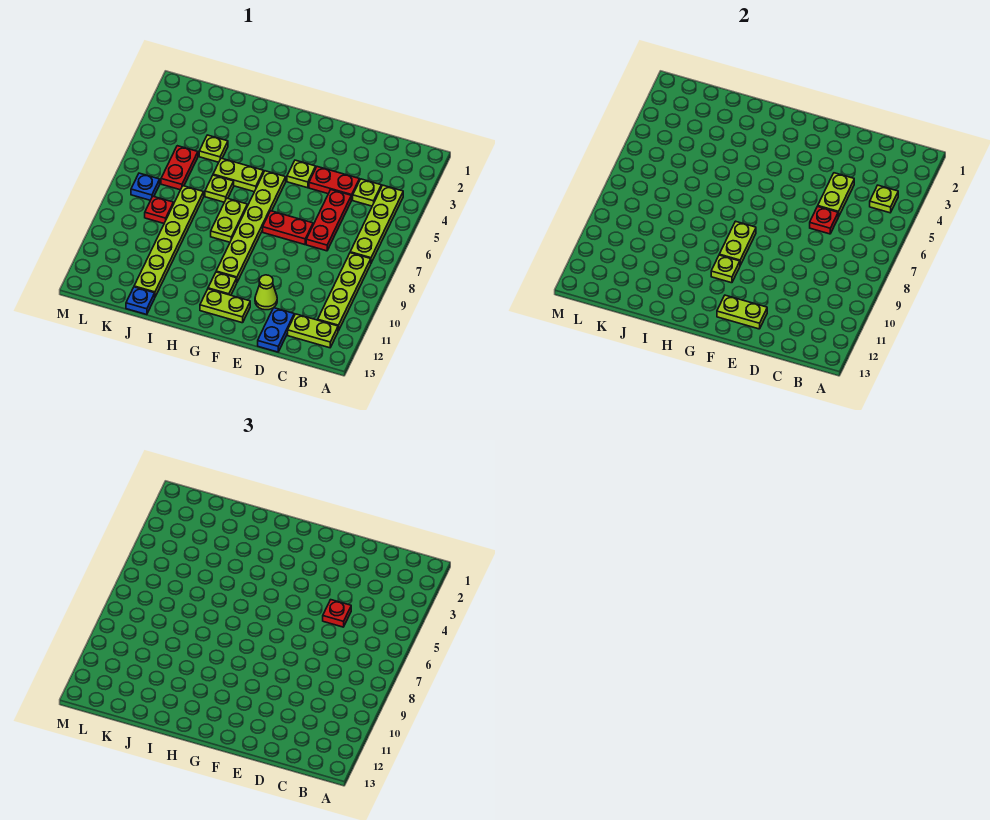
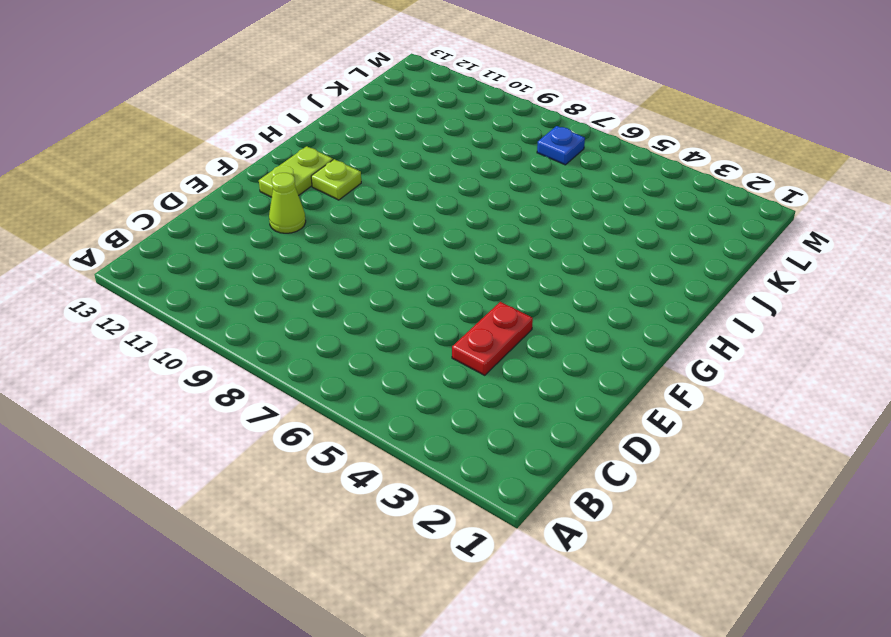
none -> lime 1x4 plate [350,185,403,263]
none -> lime 1x4 plate [318,253,371,331]
none -> lime 1x2 plate [288,314,338,348]

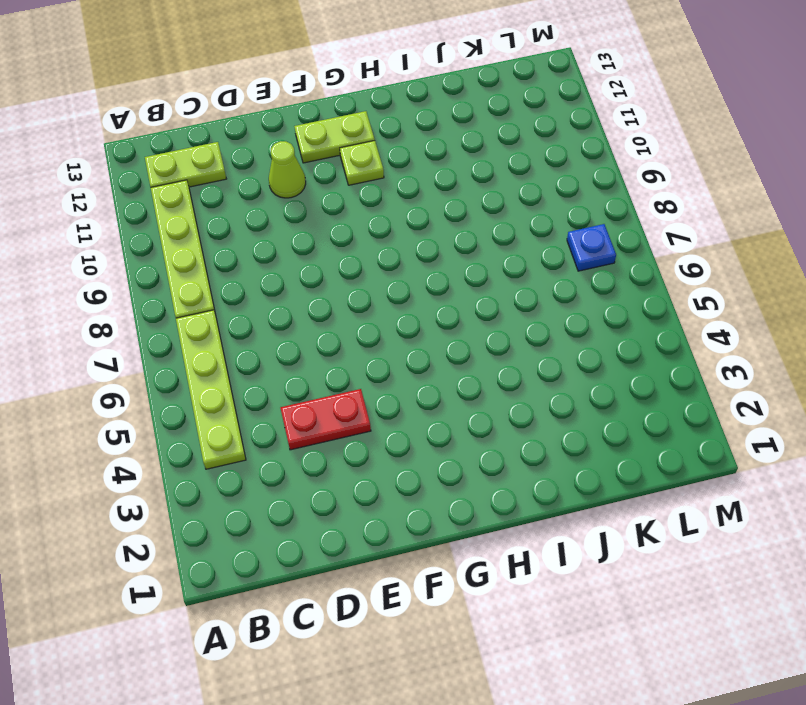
none -> lime 1x1 plate [353,179,381,206]
none -> red 1x3 plate [306,190,351,251]
none -> blue 1x2 plate [258,308,294,352]

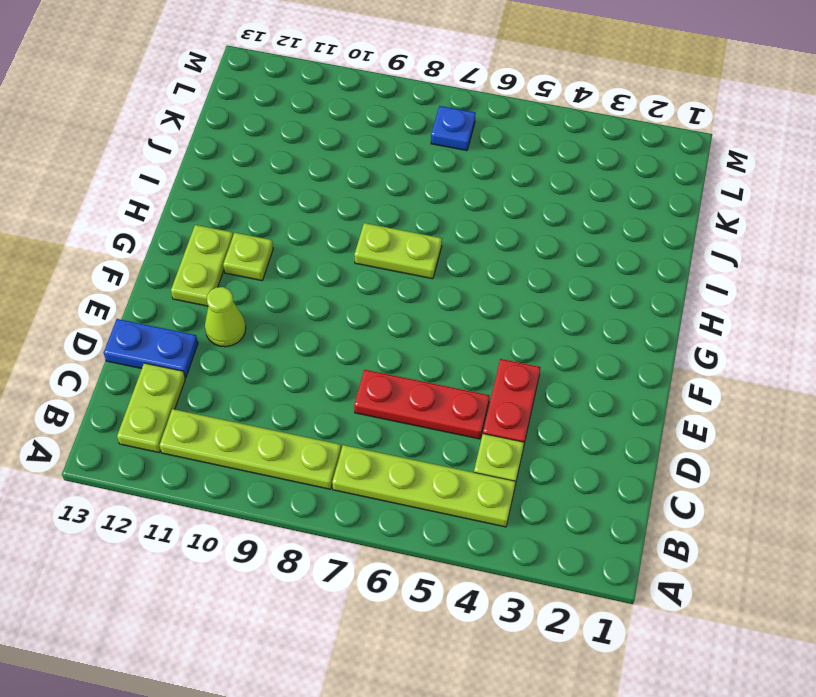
none -> red 1x2 plate [263,211,313,245]
none -> lime 1x1 plate [287,160,316,188]
none -> lime 1x6 plate [216,171,286,282]

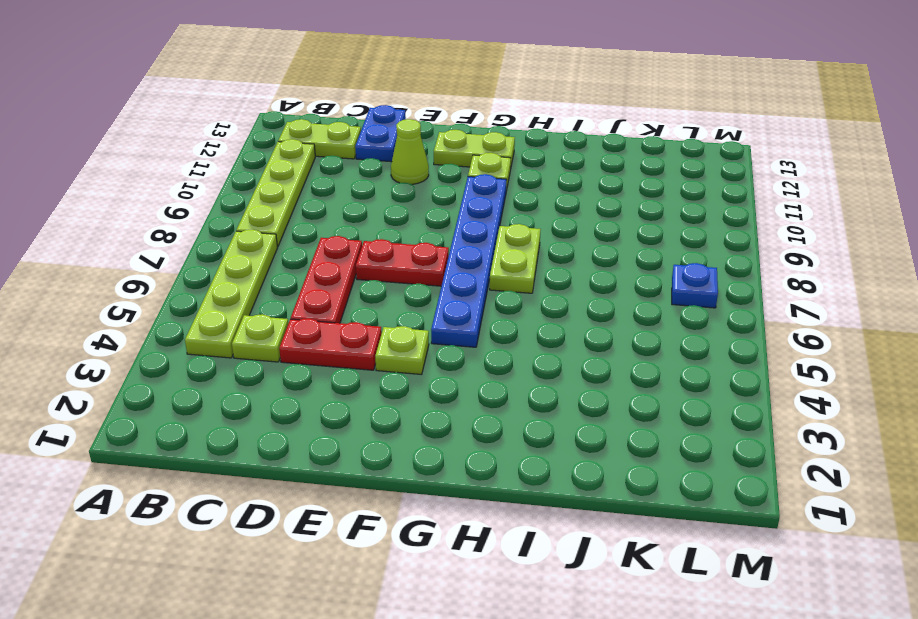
blue 1x6 plate [431,174,506,347] -> lime 1x6 plate [216,171,286,282]
none -> lime 1x2 plate [213,158,264,192]
none -> lime 1x1 plate [205,175,234,202]
none -> lime 1x1 plate [199,135,228,162]

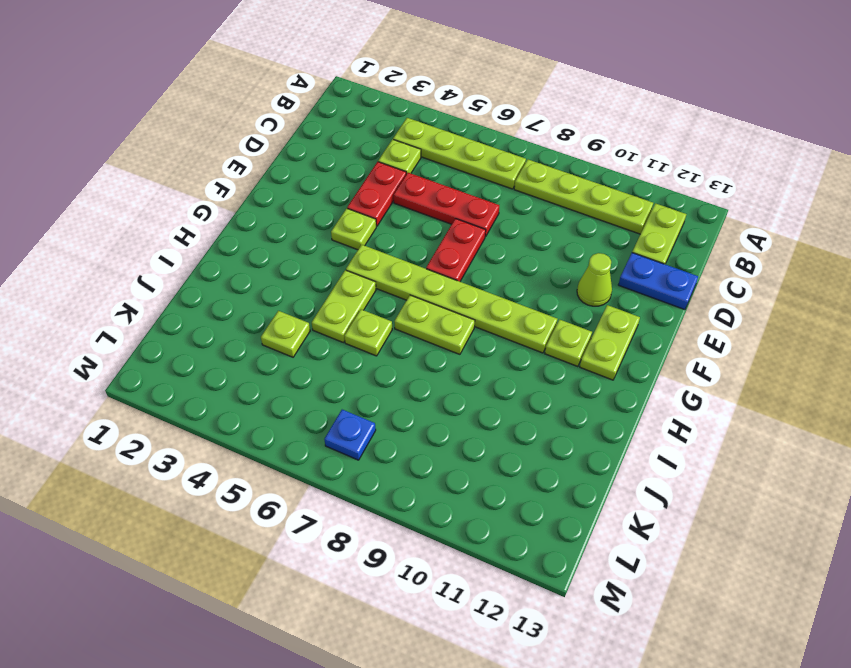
none -> lime 1x6 plate [134,186,204,297]
none -> blue 1x1 plate [126,287,155,315]
none -> red 1x2 plate [161,146,198,190]

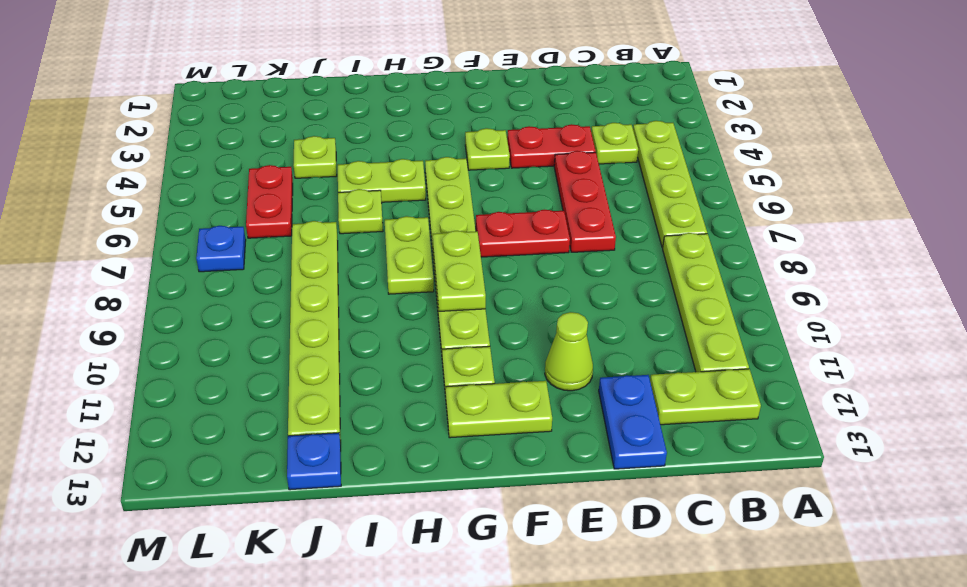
none -> red 1x1 plate [145,196,173,223]
none -> lime 1x1 plate [870,185,898,213]
none -> lime 1x2 plate [818,173,854,217]

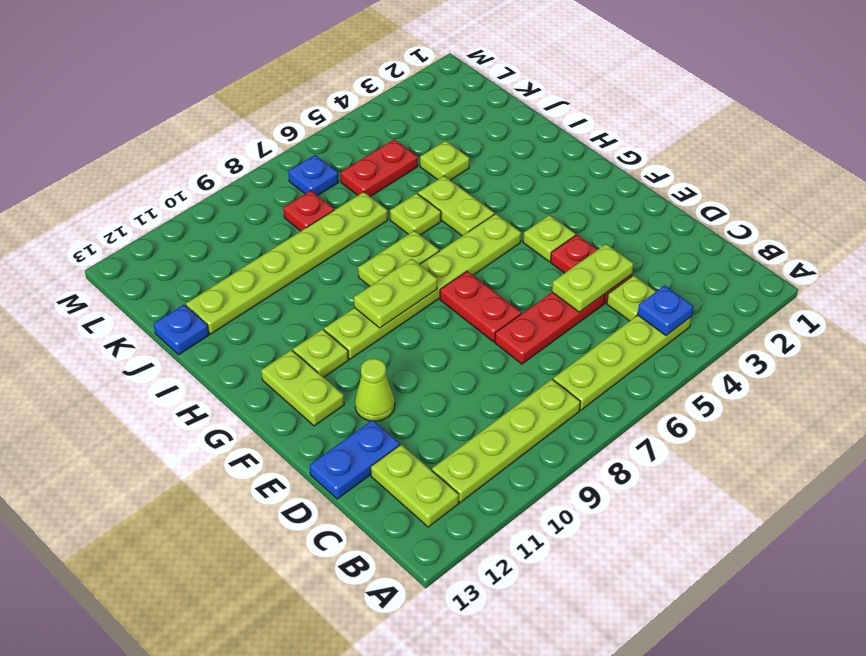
blue 1x1 plate [638,286,693,336] -> lime 1x1 plate [870,185,898,213]
none -> red 1x1 plate [810,206,838,234]
none -> lime 1x2 plate [717,295,767,329]
none -> lime 1x1 plate [711,255,740,283]

